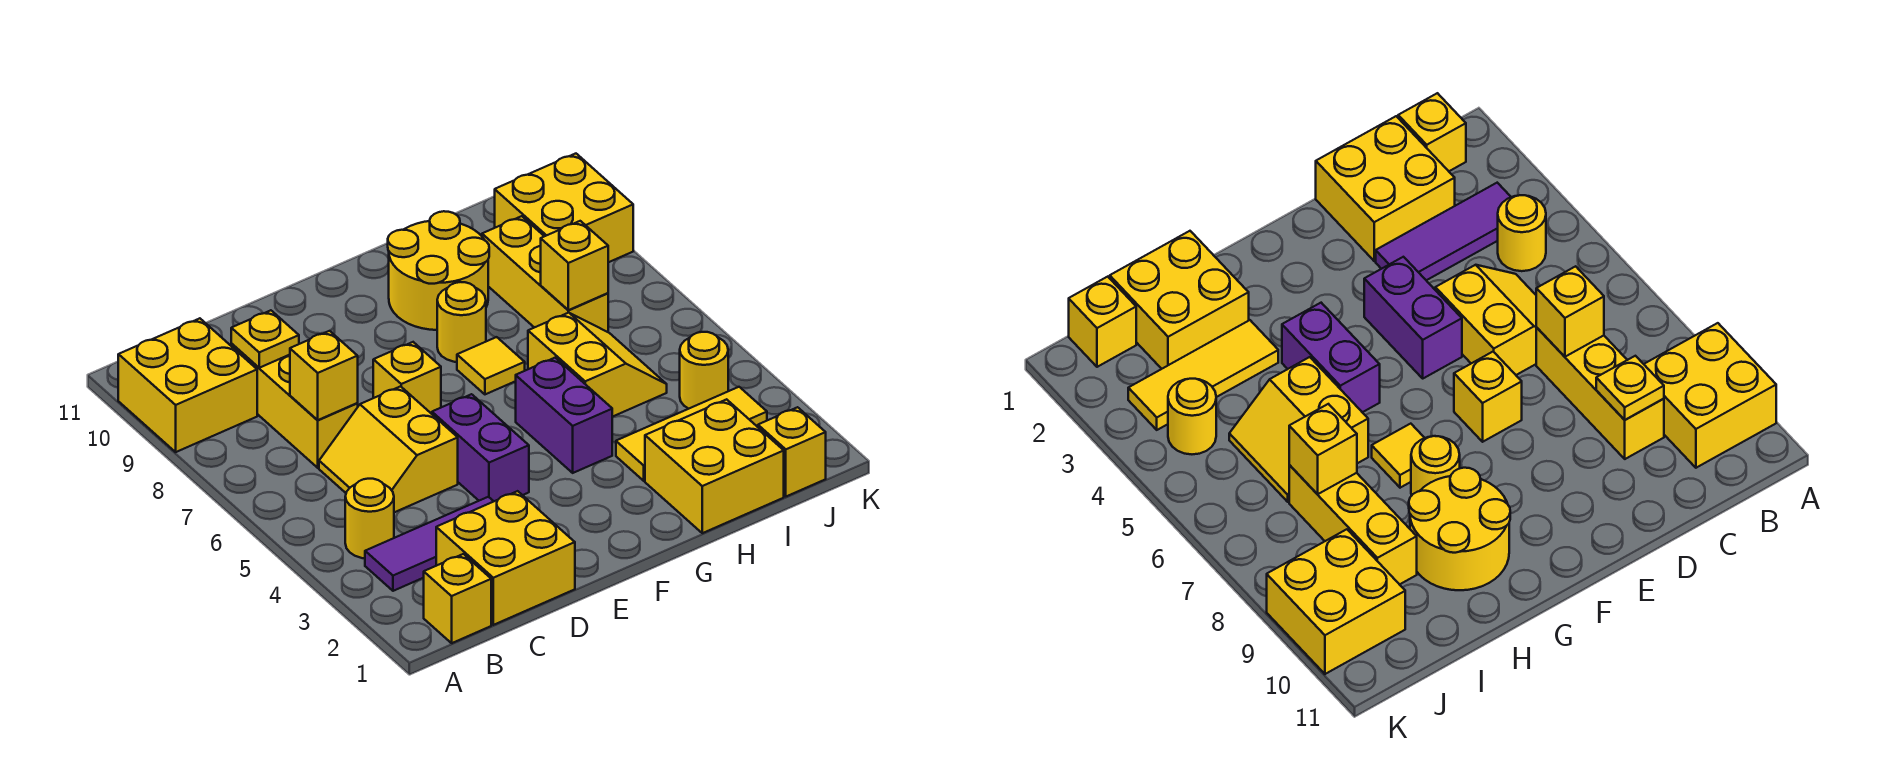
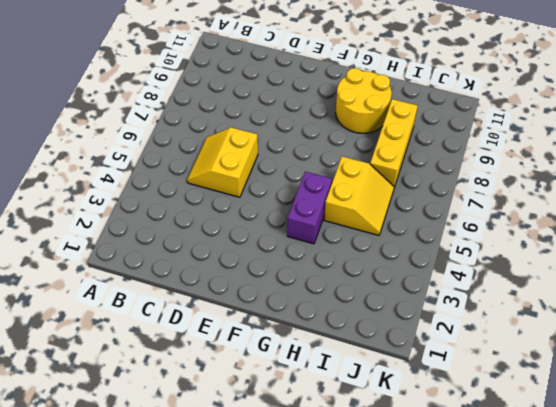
none -> yellow 2x2 brick [118,318,257,452]
none -> yellow 1x1 brick [424,554,491,643]
none -> purple 1x3 tile [365,497,494,591]

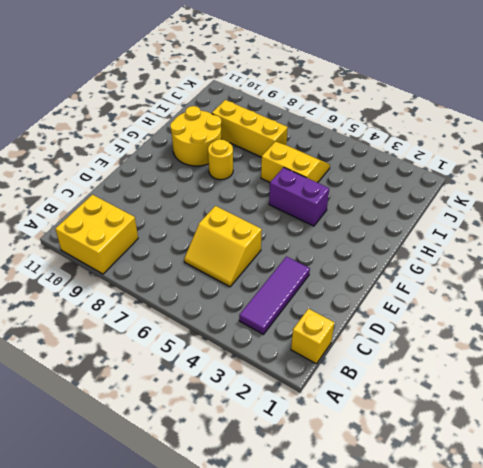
none -> yellow 1x1 round brick [345,479,394,558]
none -> yellow 2x2 brick [436,491,575,625]
none -> yellow 1x3 brick [231,344,358,468]

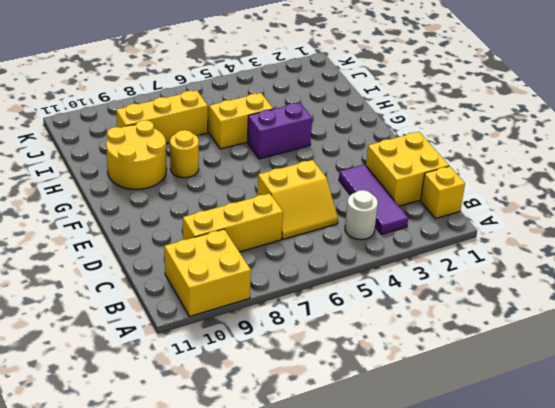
white 1x1 round brick [345,190,378,240] -> yellow 1x1 round brick [345,479,394,558]
none -> purple 1x2 brick [432,394,529,501]
none -> yellow 1x1 brick [373,342,441,414]
none -> yellow 1x1 tile [457,337,525,394]

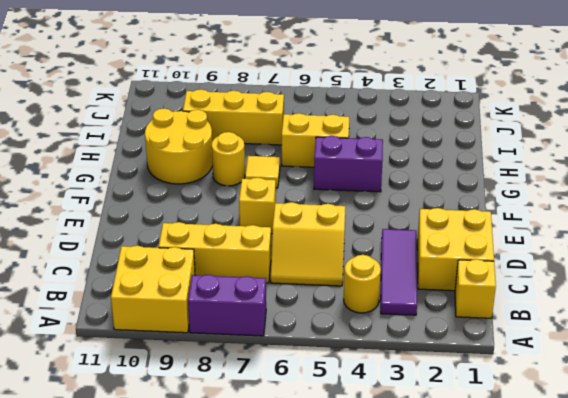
purple 1x2 brick [188,275,266,336] -> purple 1x2 brick moved to [432,394,529,501]
none -> yellow 2x2 brick [645,399,784,533]
none -> yellow 1x3 tile [616,387,767,481]
none -> yellow 1x1 brick [758,407,826,496]

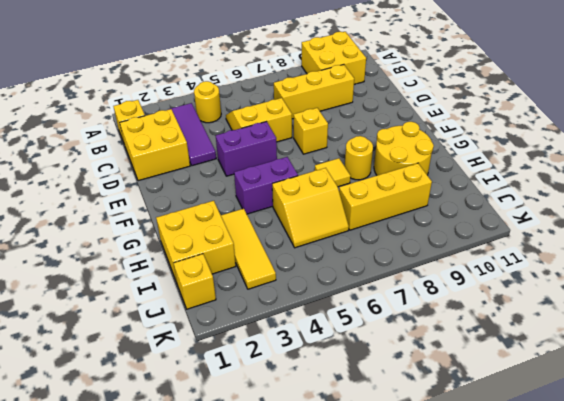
none -> yellow 1x1 round brick [680,332,728,409]
none -> yellow 2x2 brick [495,154,633,262]
none -> yellow 1x1 brick [290,331,358,420]

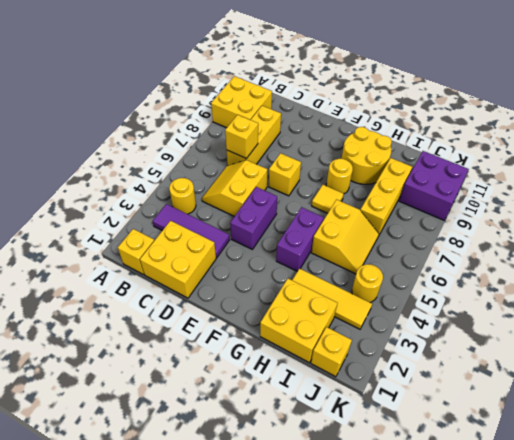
purple 2x2 brick [399,151,469,221] -> yellow 2x2 brick [495,154,633,262]
none -> yellow 1x1 plate [231,310,299,368]
none -> yellow 1x1 brick [541,221,608,310]

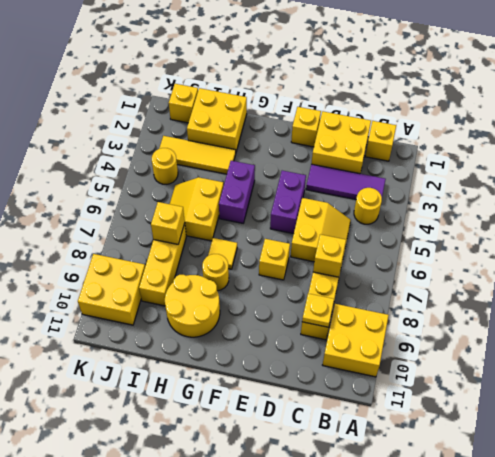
yellow 1x1 brick [291,107,321,147] -> none

